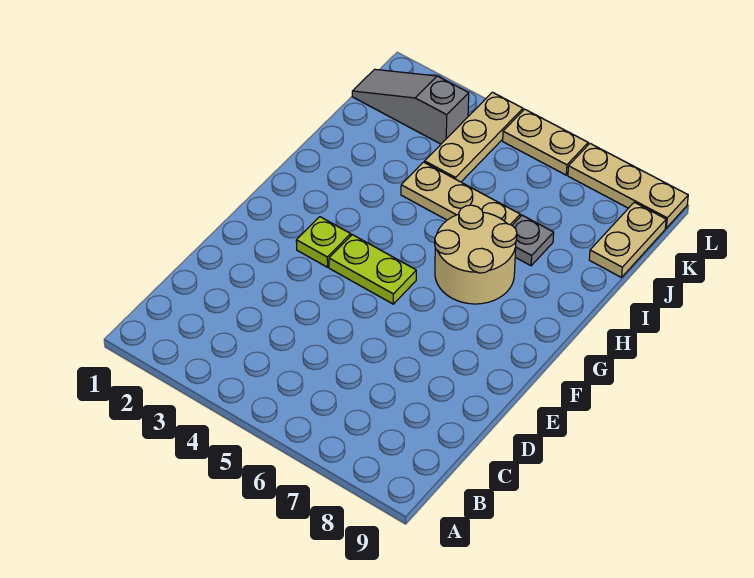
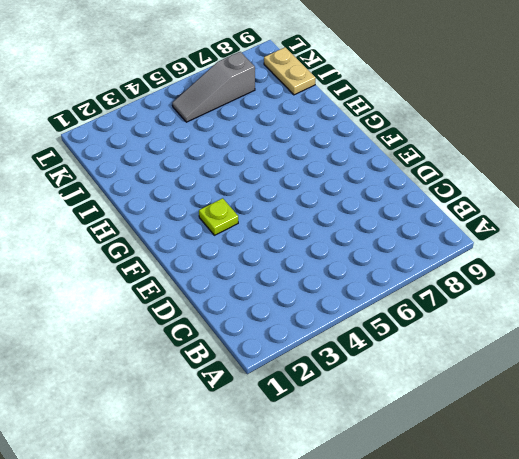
grey 1x3 slope [172,52,255,122] -> grey 1x3 slope moved to [352,69,469,144]
none -> lime 1x2 plate [329,235,416,304]
none -> tan 2x2 round brick [435,205,517,304]

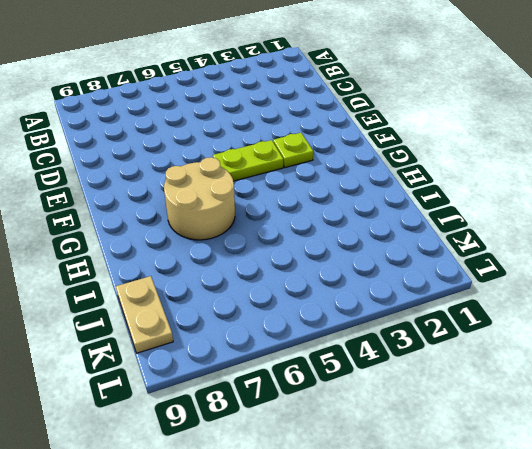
none -> tan 1x3 plate [401,162,520,225]
none -> grey 1x1 plate [512,215,554,266]

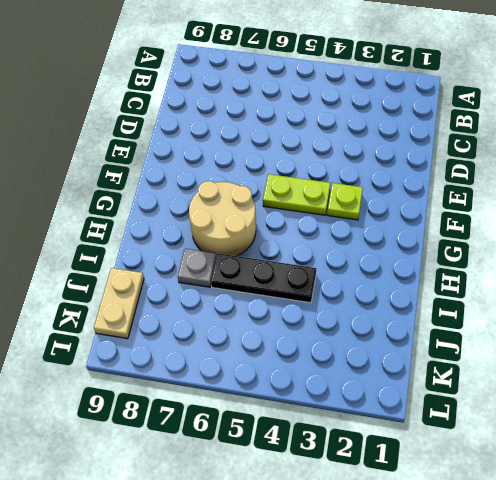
black 1x3 plate [211,253,316,303] -> tan 1x3 plate [401,162,520,225]
none -> tan 1x3 plate [425,92,523,182]
none -> grey 1x3 slope [352,69,469,144]

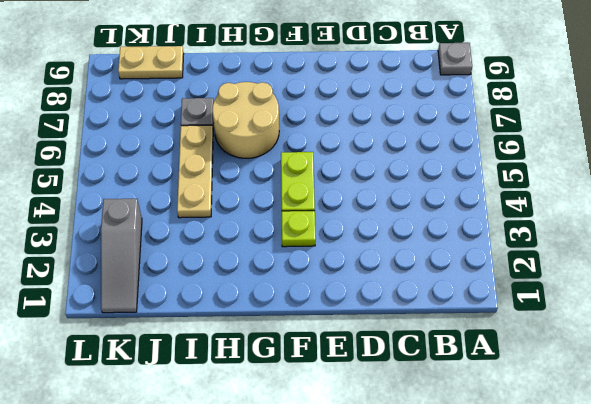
grey 1x1 plate [438,43,472,75] -> none
none -> tan 1x3 plate [425,92,523,182]
none -> tan 1x2 plate [503,109,588,175]

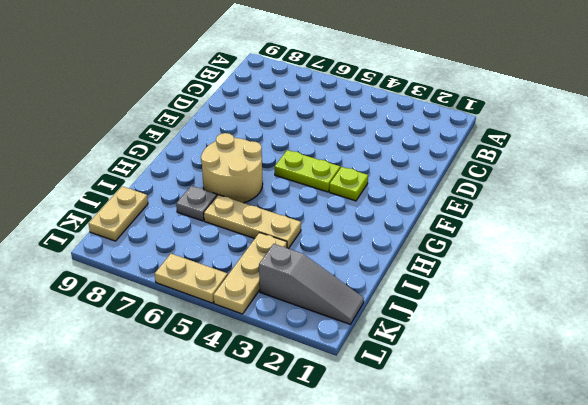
none -> tan 1x3 plate [568,144,688,228]

